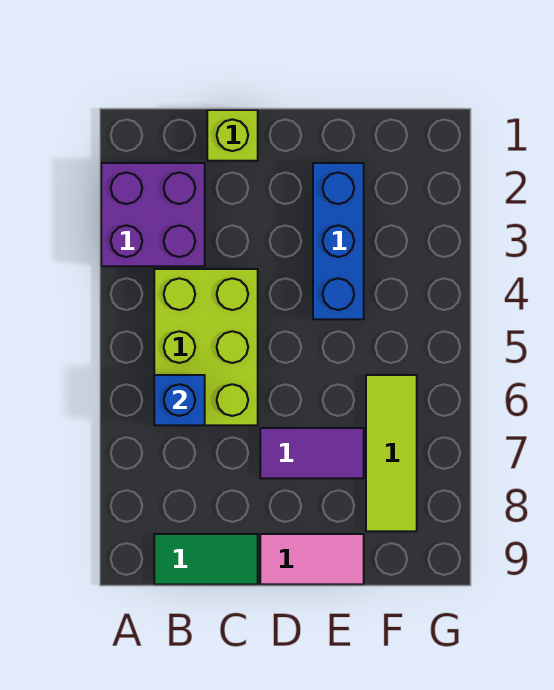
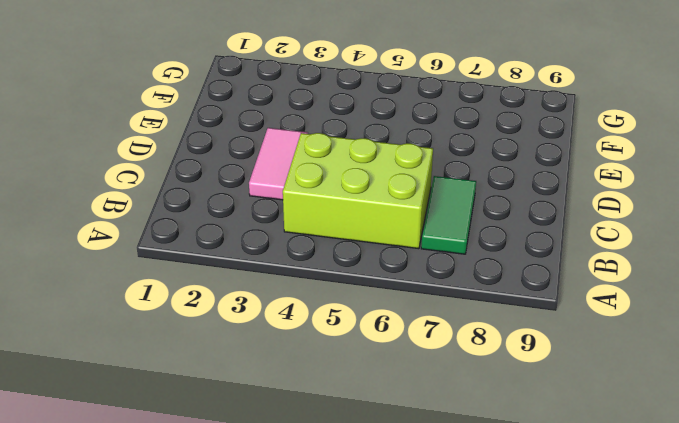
green 1x2 tile [421,176,476,254] -> green 1x2 tile moved to [154,534,258,584]
pink 1x2 tile [249,128,308,200] -> pink 1x2 tile moved to [260,534,364,584]
none -> purple 2x2 brick [101,163,205,266]
none -> lime 1x1 brick [207,110,258,161]

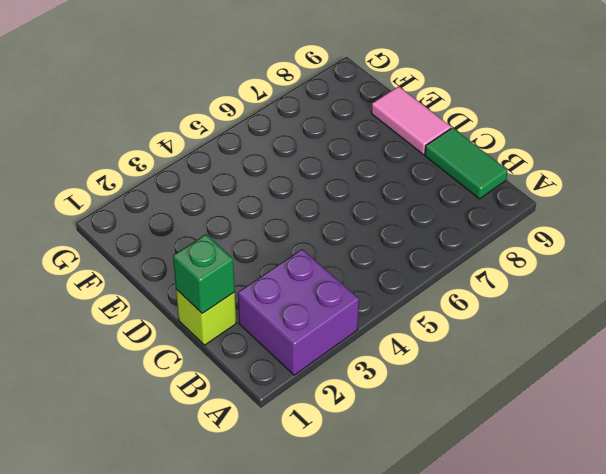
green 1x1 brick [173,234,235,313] -> none
none -> lime 2x3 brick [154,269,258,425]
none -> purple 1x2 tile [260,428,364,478]

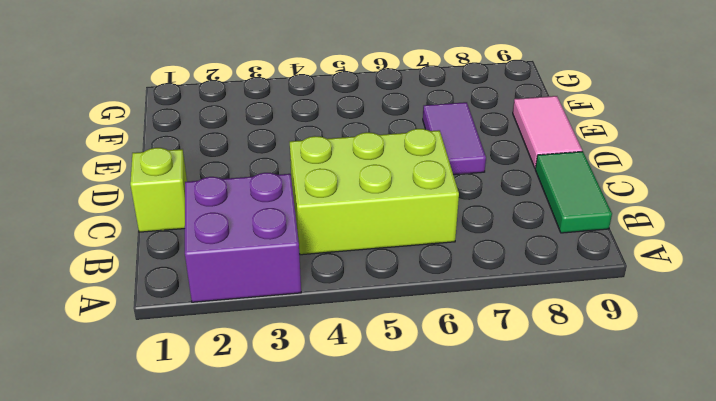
none -> blue 1x3 brick [313,163,364,319]
none -> lime 1x3 tile [366,375,417,531]

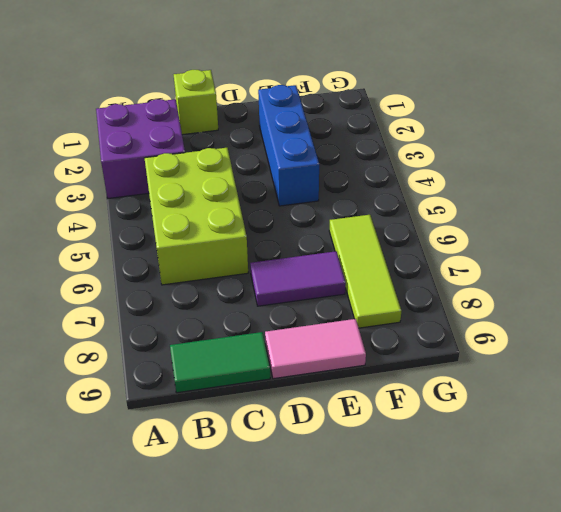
none -> blue 1x1 brick [154,375,205,425]

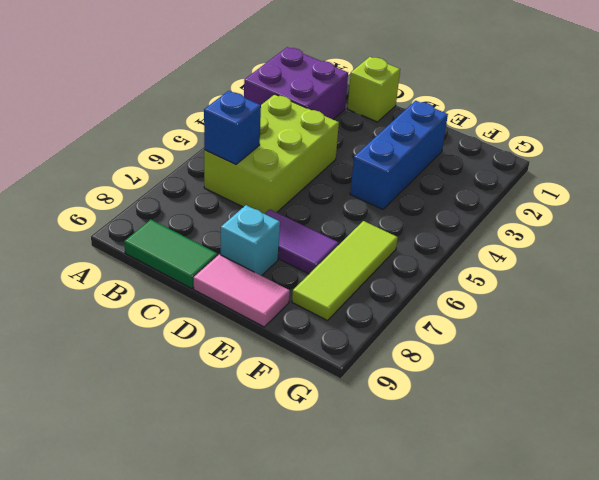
cyan 1x1 brick [221,205,280,276] -> none

